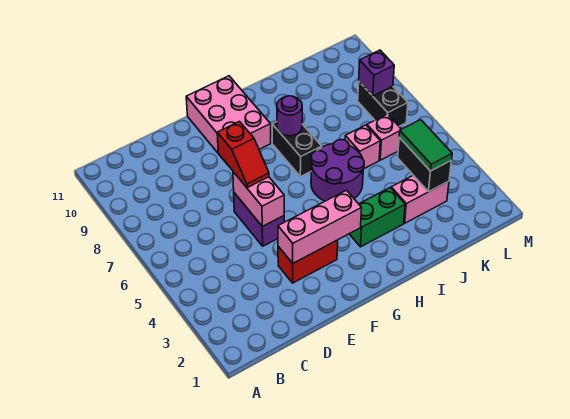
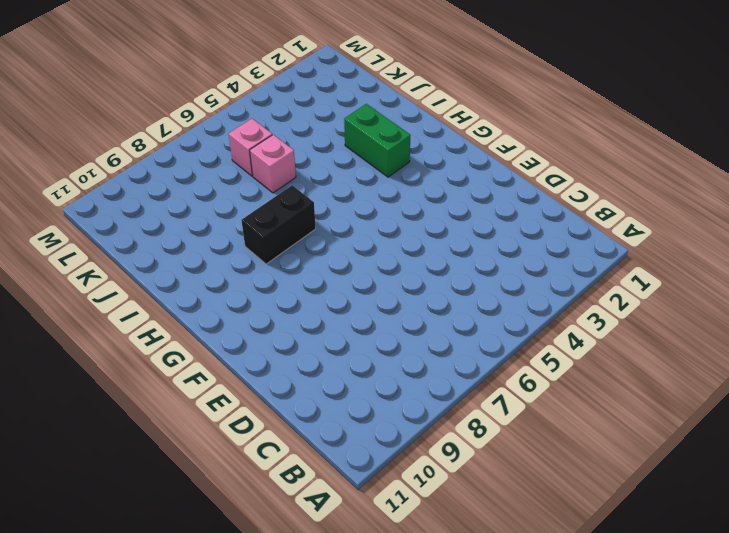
none -> red 1x2 brick [278,240,338,283]
none -> purple 1x2 brick [234,193,284,246]
none -> pink 2x3 brick [186,76,271,164]

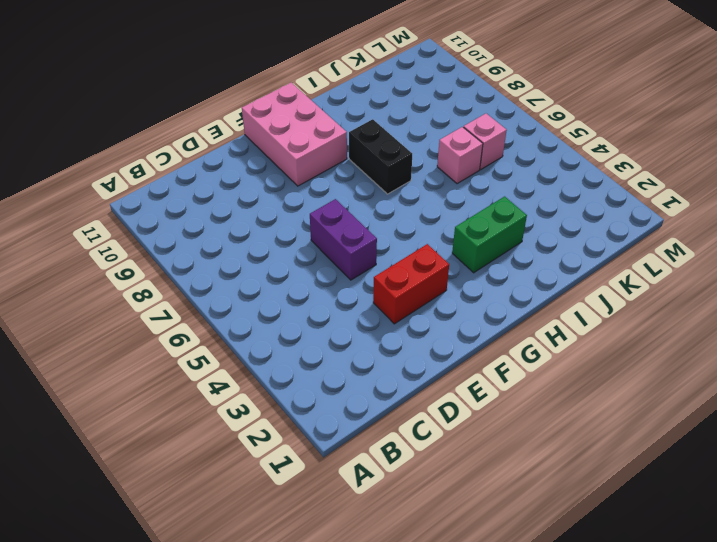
none -> purple 2x2 round brick [311,139,364,201]
none -> pink 1x2 brick [391,175,449,223]
none -> black 1x2 brick [358,82,408,126]

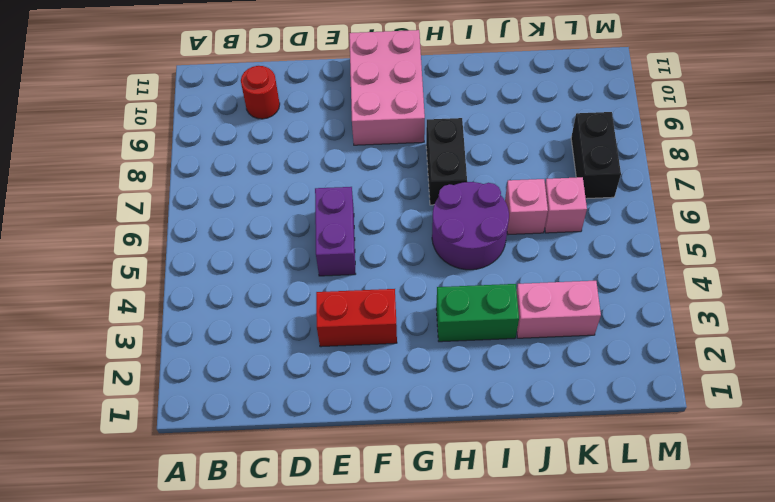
red 1x1 round brick [241,66,280,119] -> none
none -> pink 1x3 brick [278,190,362,263]
none -> pink 1x2 brick [233,172,284,227]
none -> purple 1x1 round brick [277,96,302,136]

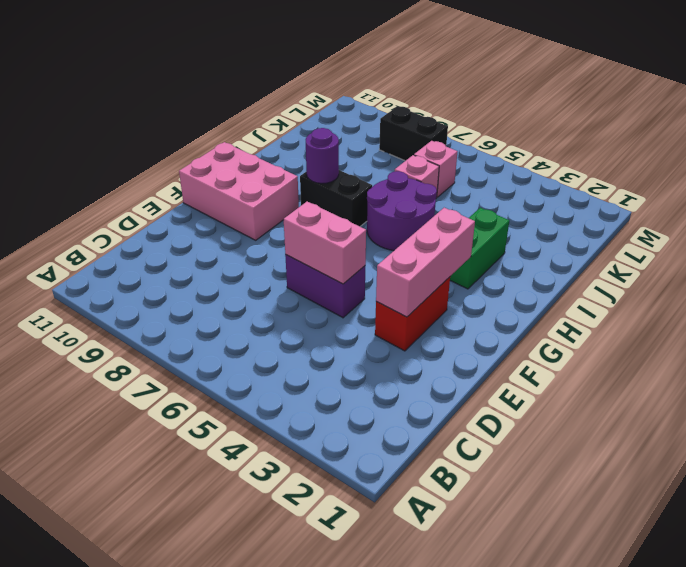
none -> pink 1x2 brick [391,175,449,223]
none -> black 1x2 brick [398,138,451,192]
none -> purple 1x1 brick [359,50,394,96]

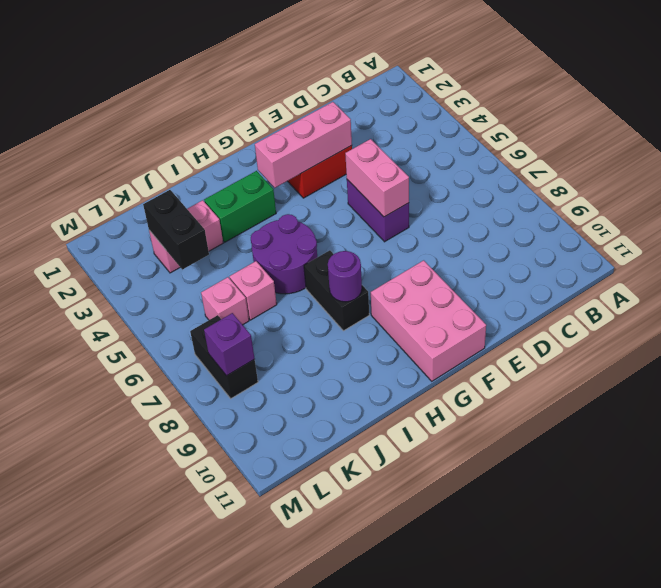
none -> red 1x2 slope [217,121,269,188]
none -> green 1x2 tile [399,120,452,171]

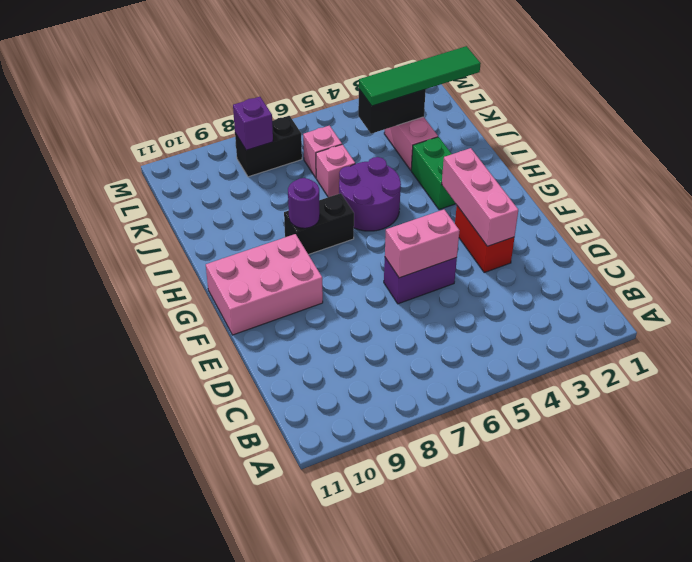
green 1x4 tile [359,46,481,106] -> green 1x2 tile [399,120,452,171]
none -> red 1x2 slope [217,121,269,188]

